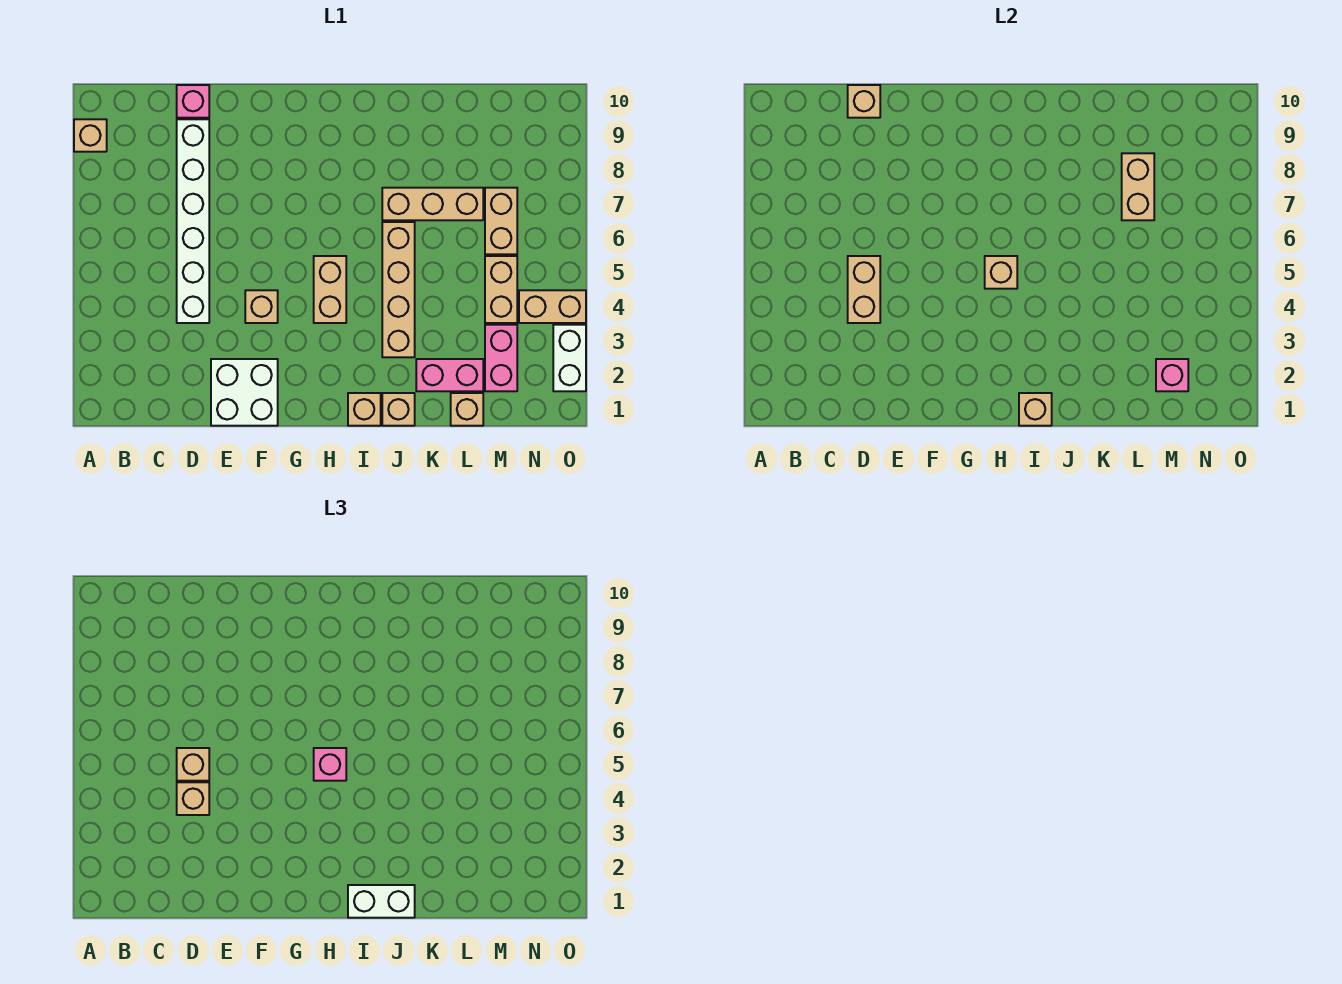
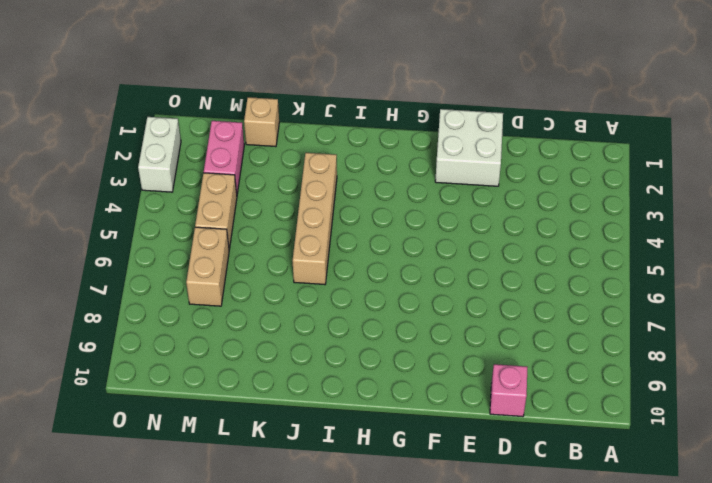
none -> tan 1x1 brick [74,119,107,152]
none -> white 1x6 brick [177,119,209,323]
none -> tan 1x1 brick [245,290,278,323]

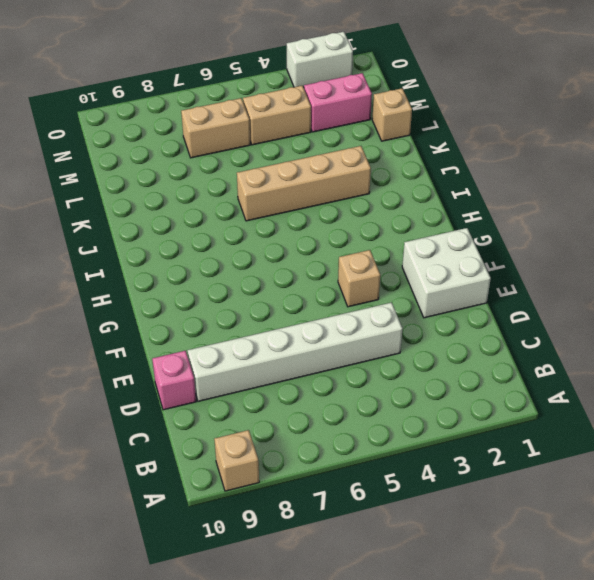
none -> tan 1x2 brick [314,256,346,323]
none -> tan 1x1 brick [348,393,381,426]
none -> tan 1x1 brick [382,393,415,426]

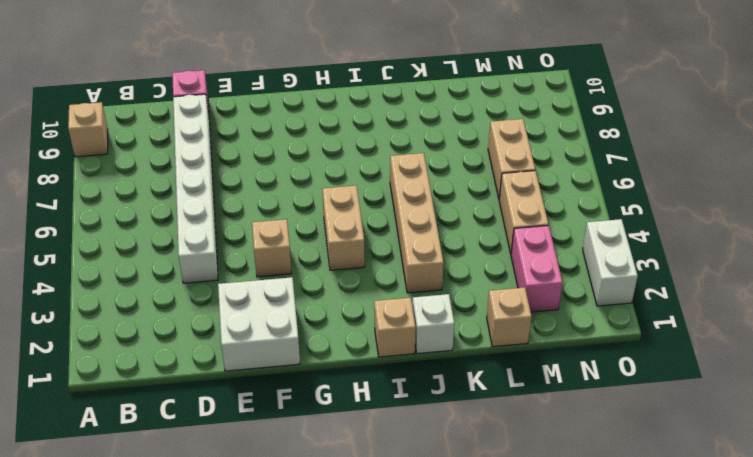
white 1x1 brick [413,294,454,354] -> tan 1x1 brick [382,393,415,426]
none -> tan 1x3 brick [382,188,483,220]
none -> pink 1x2 brick [416,359,483,391]
none -> tan 1x2 brick [519,290,586,323]

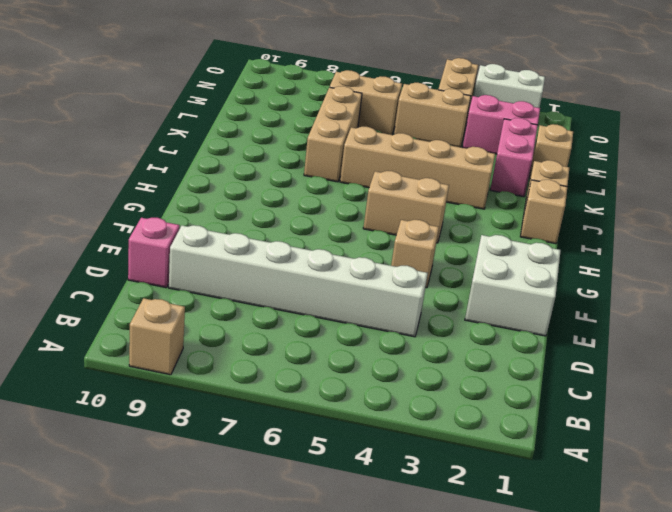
none -> tan 1x2 brick [848,256,880,323]
none -> tan 1x1 brick [848,85,880,118]
none -> tan 1x1 brick [985,256,1017,289]

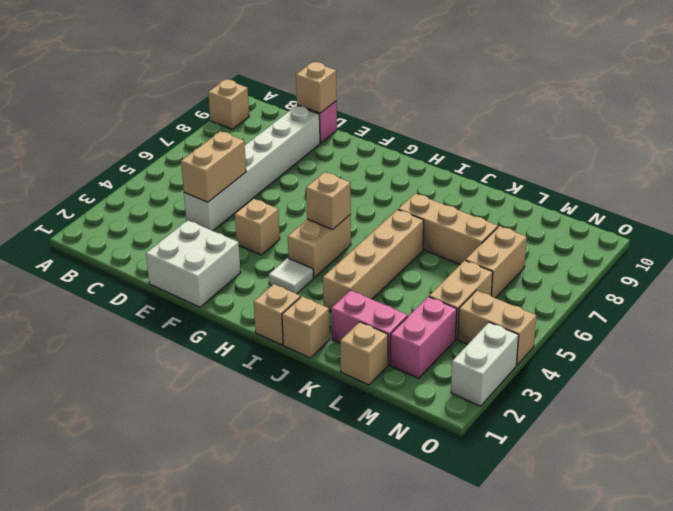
white 1x1 tile [269,258,313,294] -> none
none -> tan 1x1 brick [1019,393,1052,426]
none -> tan 1x2 brick [1122,153,1154,220]
none -> pink 1x1 brick [1156,359,1188,391]

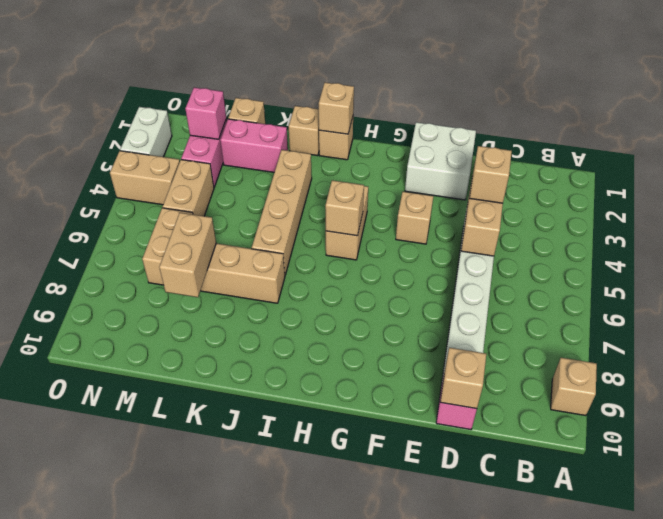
none -> tan 1x1 brick [177,748,209,781]
none -> pink 1x1 brick [314,748,346,781]
none -> white 1x2 brick [348,885,415,918]

